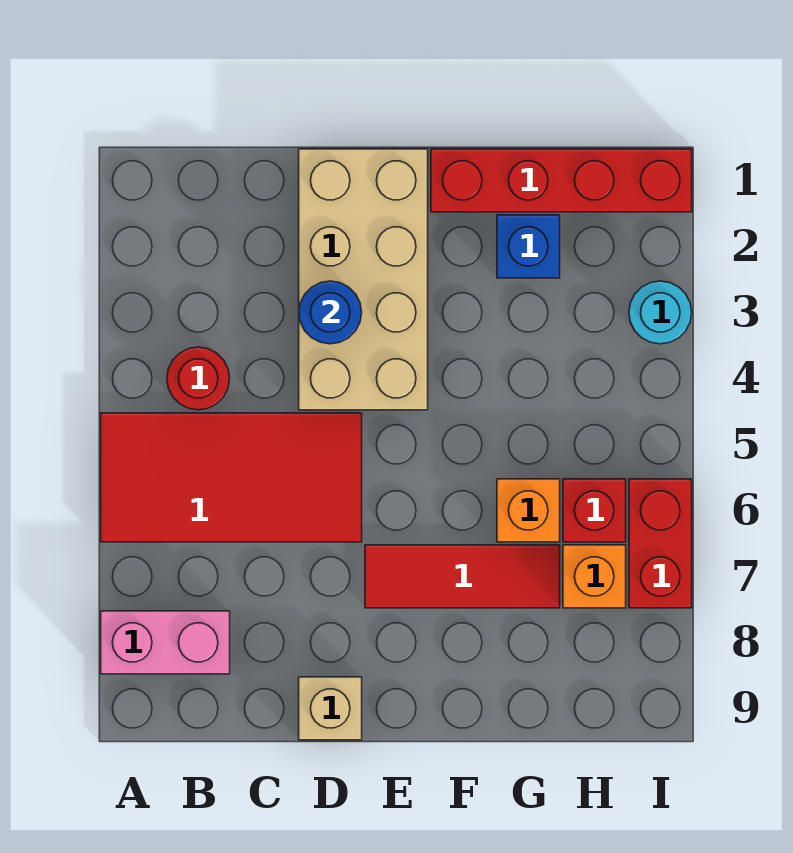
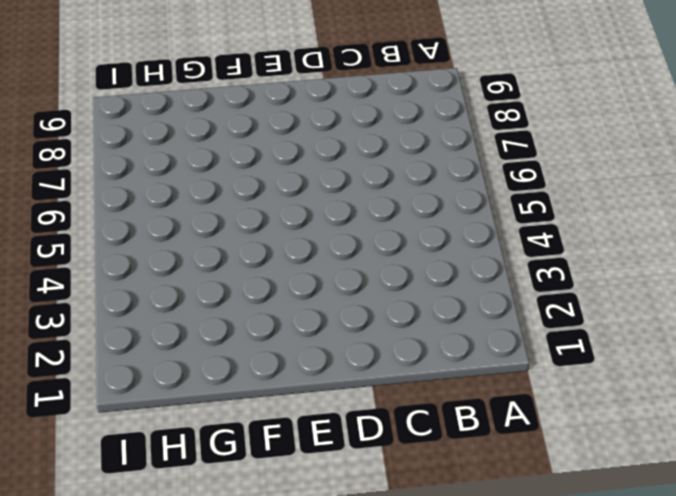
none -> red 2x4 tile [101,413,362,542]
none -> pink 1x2 brick [101,611,230,674]
none -> red 1x1 round brick [167,347,230,410]

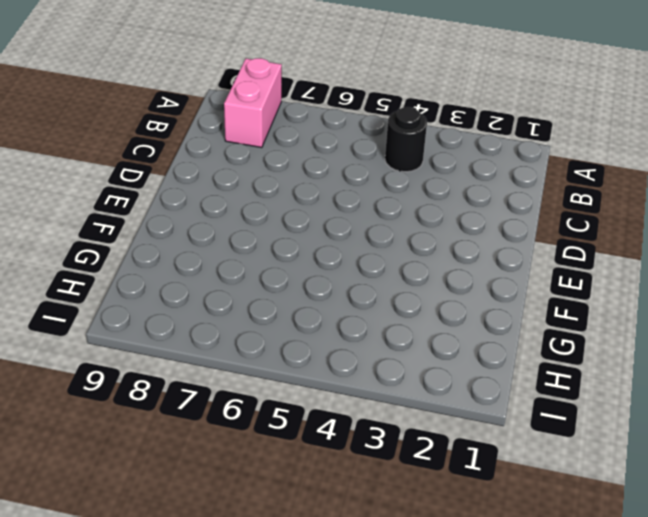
black 1x1 round brick [385,107,427,172] -> red 1x1 round brick [167,347,230,410]
none -> red 2x4 tile [101,413,362,542]
none -> tan 2x4 brick [299,149,428,410]
none -> tan 1x1 brick [299,677,362,740]

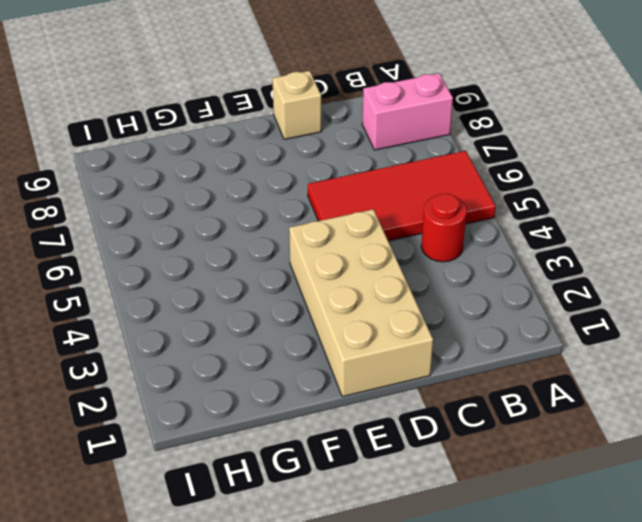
none -> red 1x3 tile [365,545,560,608]
none -> red 1x4 brick [431,149,692,212]
none -> blue 1x1 brick [497,215,560,278]

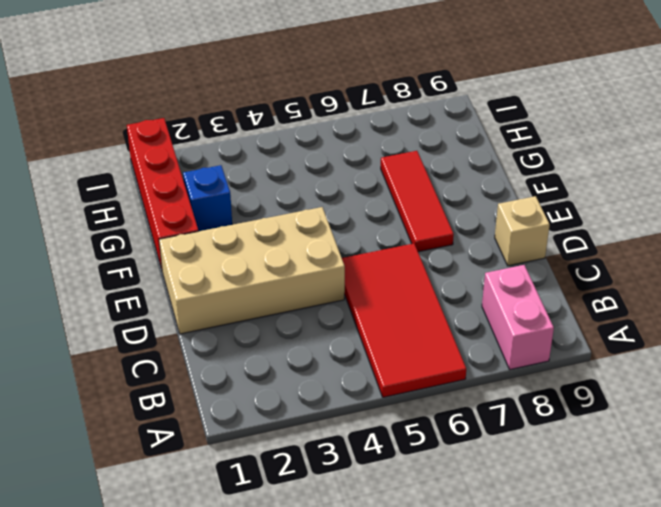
none -> red 1x1 round brick [167,347,230,410]
none -> orange 1x1 brick [497,479,560,542]
none -> red 1x1 brick [563,479,626,542]

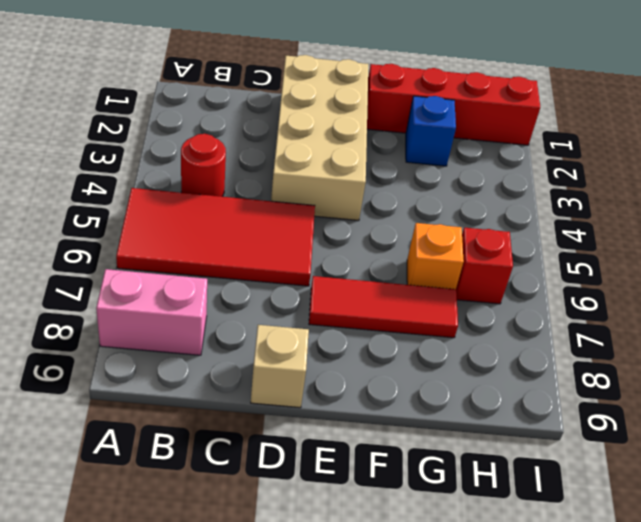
none -> orange 1x1 brick [563,545,626,608]
none -> cyan 1x1 round brick [629,281,692,344]
none -> red 1x2 brick [629,479,692,608]

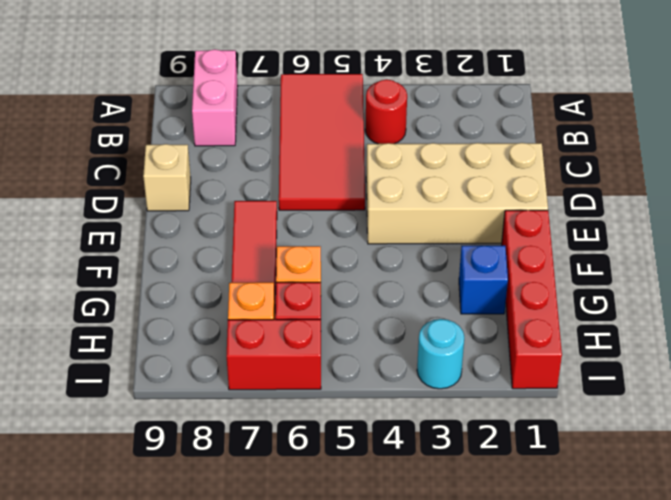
none -> blue 1x1 round brick [299,281,362,344]

